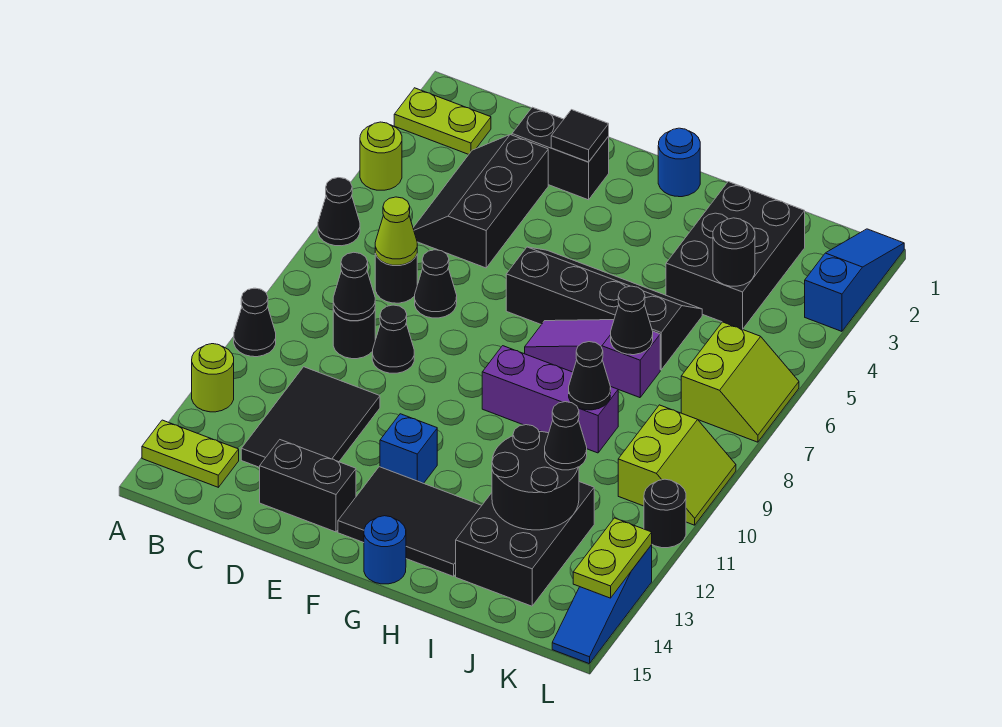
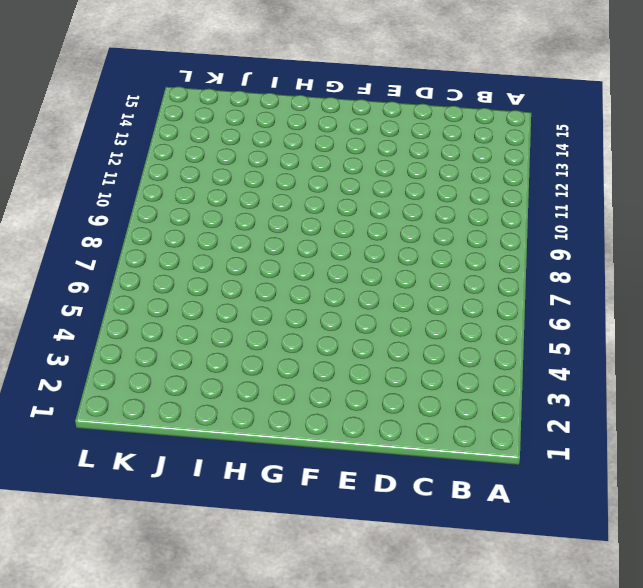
none -> lime 1x2 plate [394,88,491,154]
none -> lime 1x1 round brick [360,122,402,190]
none -> black 1x1 cone [318,178,360,246]
none -> black 1x1 cone [234,288,276,357]

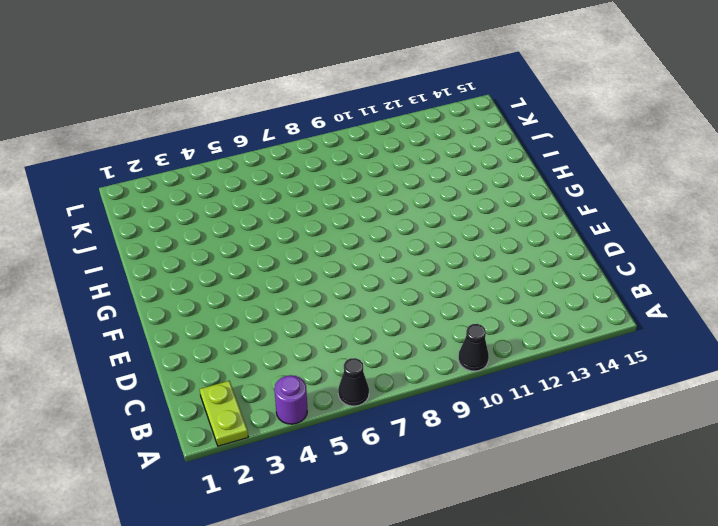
purple 1x1 round brick [274,375,307,424] -> lime 1x1 round brick [360,122,402,190]
none -> lime 1x1 round brick [192,344,234,412]
none -> lime 1x2 plate [142,420,239,487]
none -> black 2x3 slope [413,135,548,268]
none -> black 1x1 round brick [375,254,417,303]

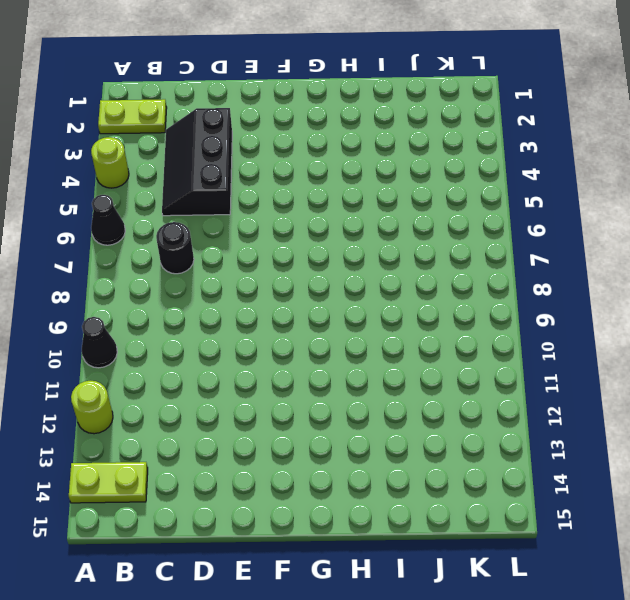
none -> black 1x1 round brick [333,309,375,359]
none -> black 2x3 tile [241,367,380,467]
none -> black 1x2 brick [512,107,609,200]
none -> black 1x1 cone [415,250,457,318]

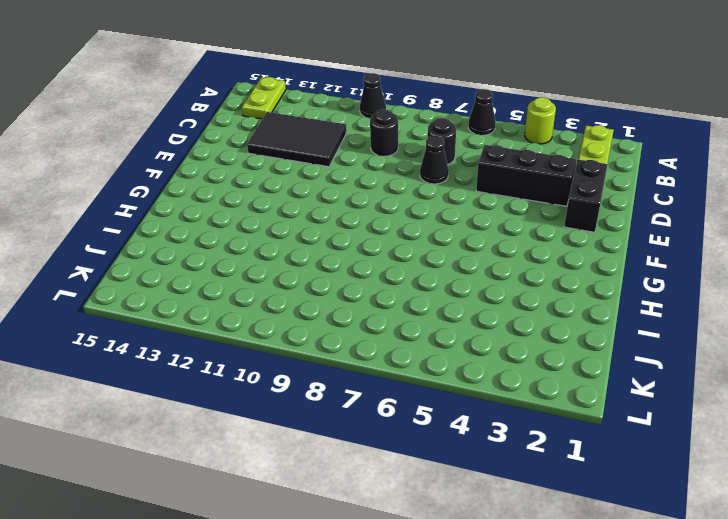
none -> lime 1x1 round brick [192,344,234,412]
none -> black 1x1 cone [372,305,414,373]
none -> black 1x2 brick [260,440,356,532]
none -> black 2x4 slope [506,247,702,370]

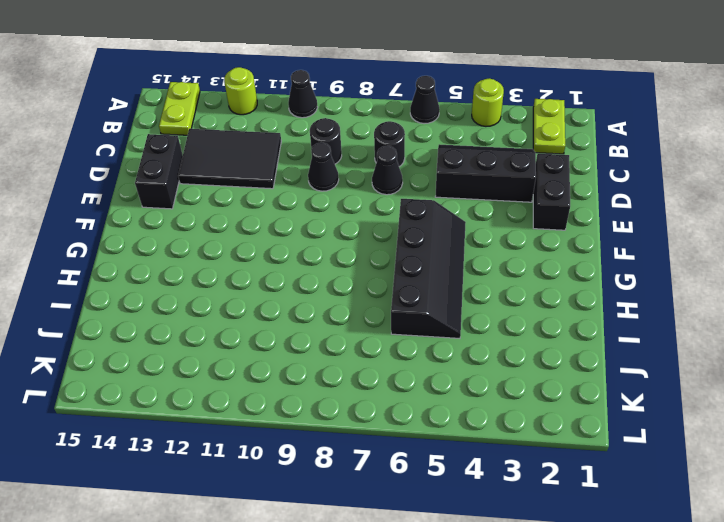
none -> blue 1x1 brick [380,414,437,483]
none -> black 2x3 tile [338,467,482,576]
none -> blue 1x1 round brick [658,128,700,197]
none -> purple 1x3 slope [525,320,660,398]

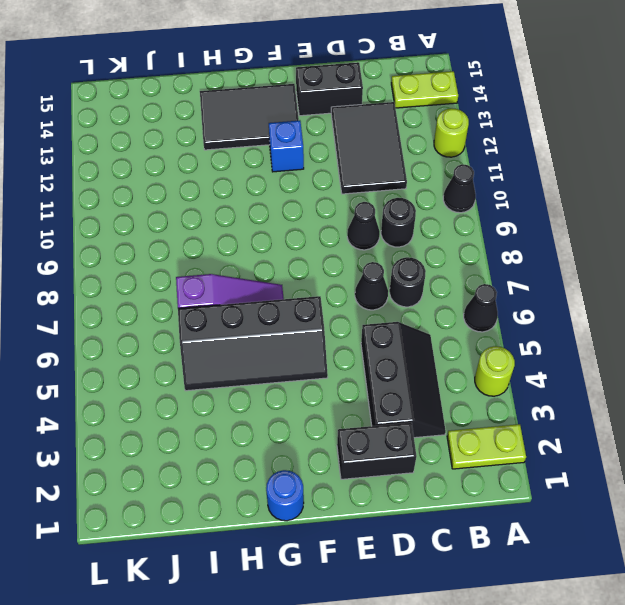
none -> purple 1x3 brick [482,346,618,453]
none -> blue 1x1 round brick [364,516,406,584]
none -> black 2x3 brick [666,182,805,329]
none -> black 2x3 brick [456,482,594,606]

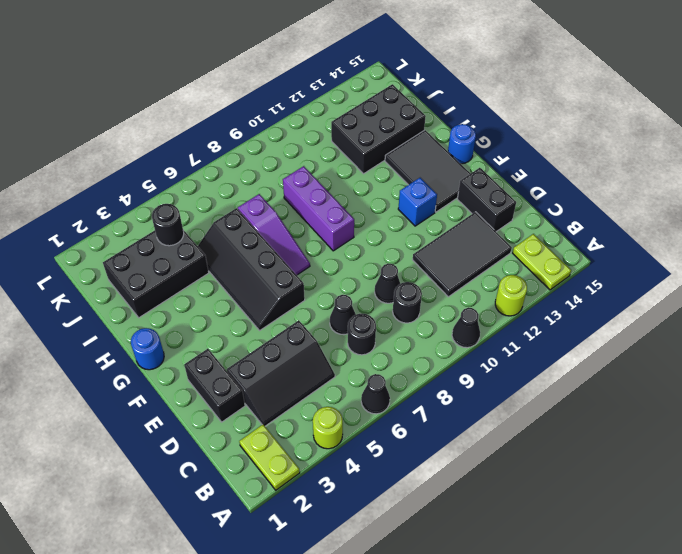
none -> lime 2x2 slope [681,322,799,442]
none -> lime 2x2 slope [618,405,736,525]
none -> blue 1x3 slope [805,229,904,331]
none -> black 1x1 round brick [644,479,686,548]

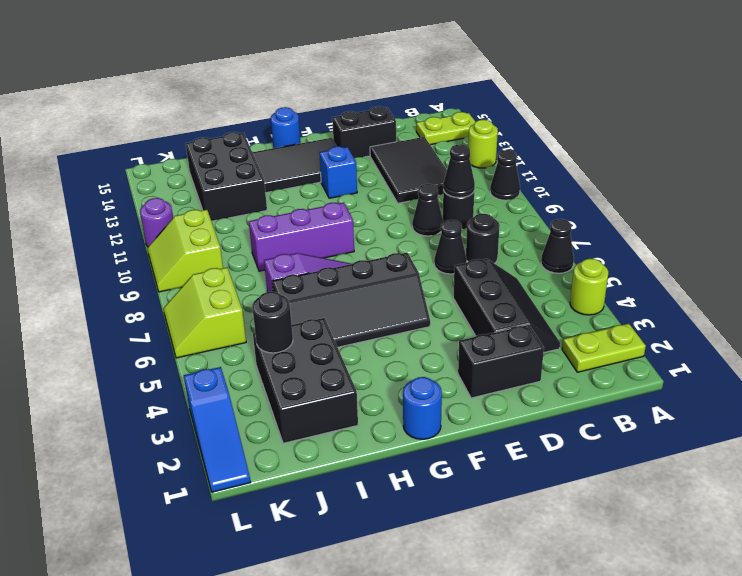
purple 1x1 round brick [140,198,173,247] -> black 1x1 round brick [644,479,686,548]
none -> blue 1x3 slope [552,545,652,664]
none -> lime 1x1 cone [375,197,417,265]
none -> black 1x1 tile [551,110,609,162]
none -> black 1x1 cone [611,286,653,355]

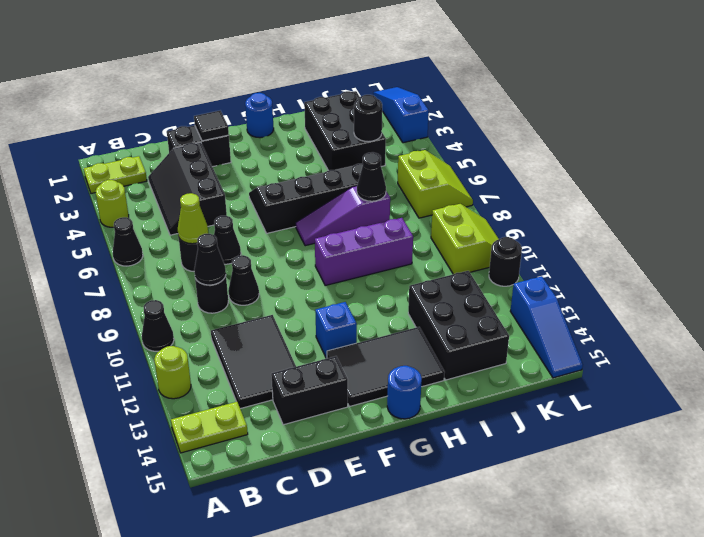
none -> black 1x1 cone [569,342,611,410]
none -> black 2x2 round brick [492,425,579,530]
none -> lime 1x2 plate [573,518,652,598]
none -> black 1x1 cone [545,402,587,470]

